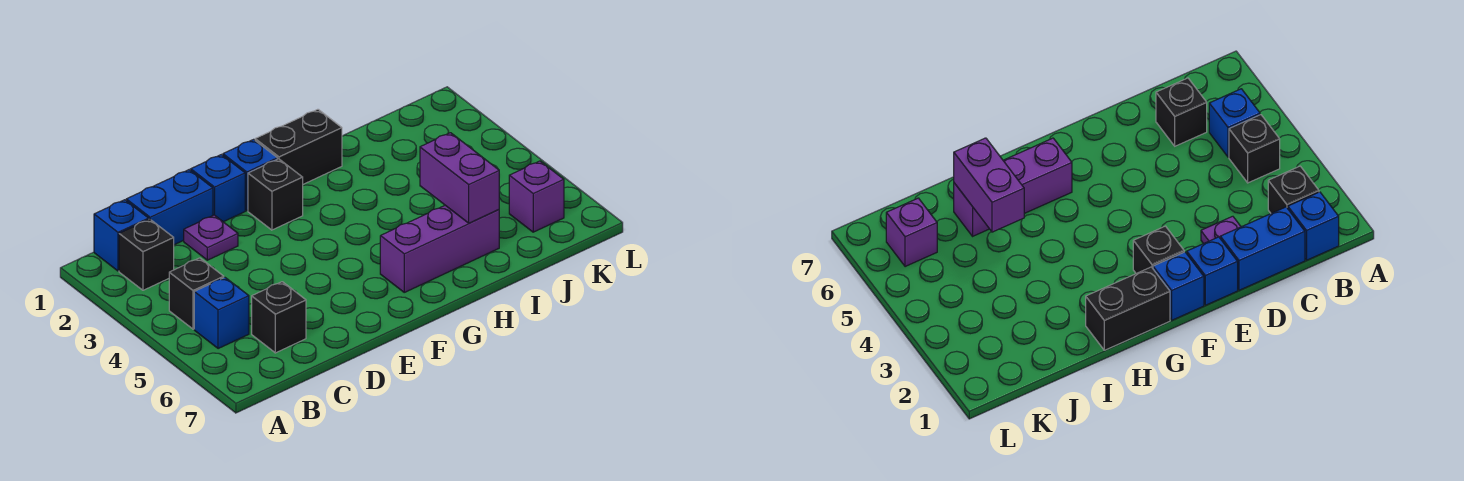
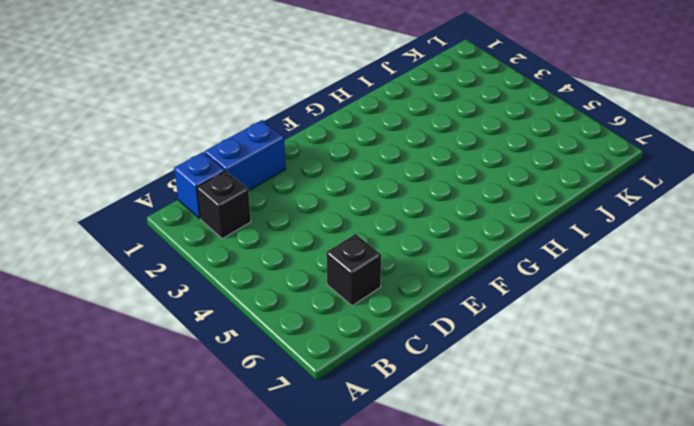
none -> black 1x1 brick [169,258,224,329]
none -> blue 1x1 brick [194,277,249,349]
none -> purple 1x1 plate [184,215,238,260]

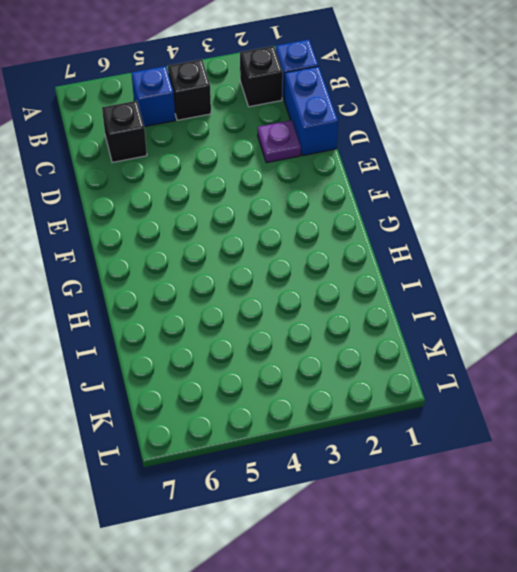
none -> blue 1x1 brick [191,155,245,222]
none -> blue 1x1 brick [223,139,277,211]
none -> black 1x1 brick [248,159,303,230]

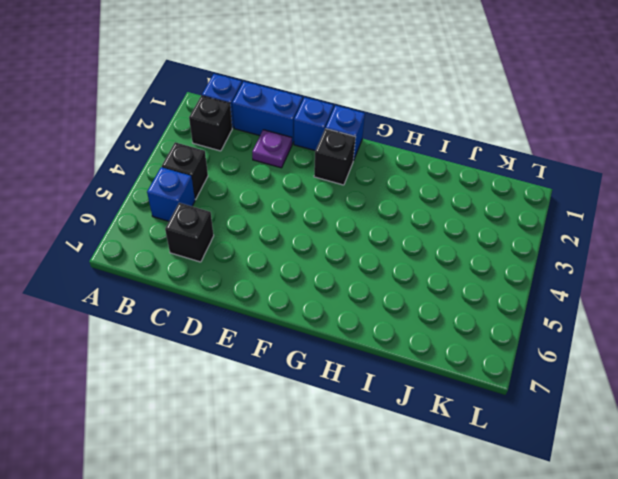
none -> black 1x2 brick [255,109,342,184]
none -> purple 1x3 brick [380,205,499,292]
none -> purple 1x1 brick [509,161,564,232]

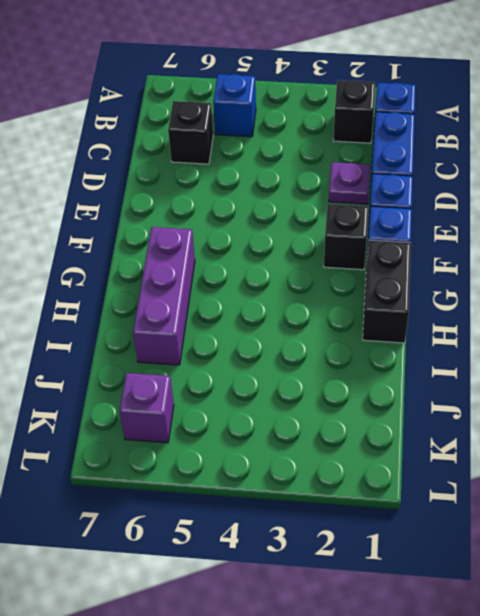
none -> black 1x1 brick [169,258,224,329]
none -> purple 1x2 brick [420,133,499,223]

